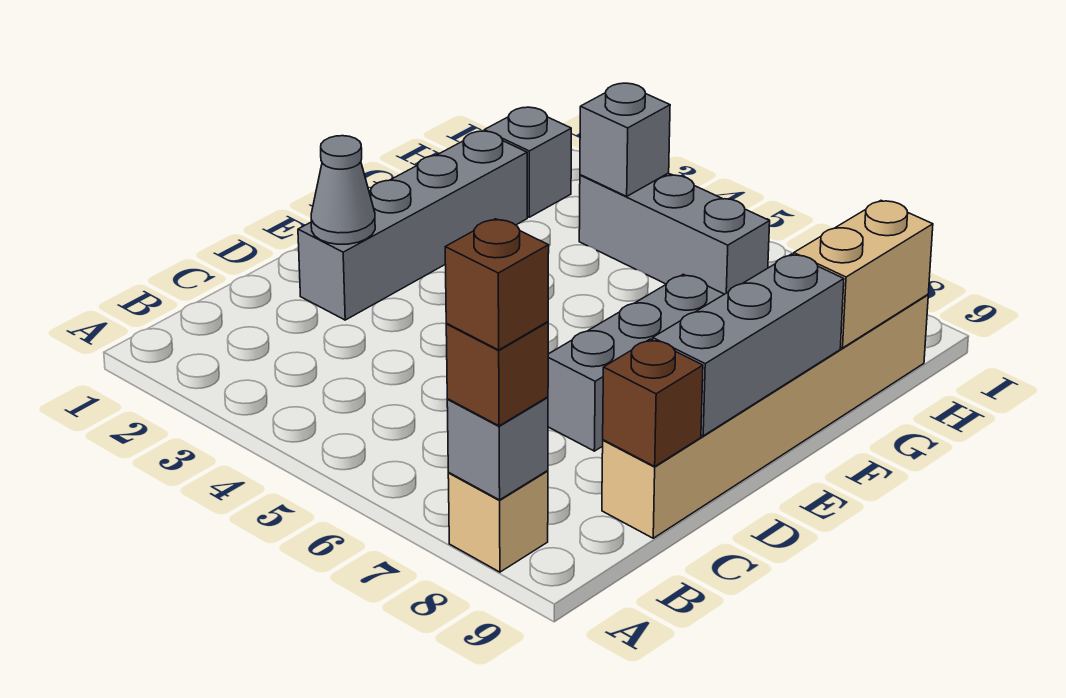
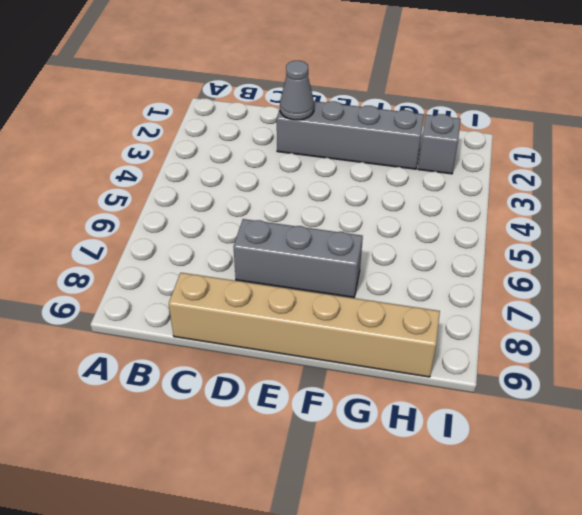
none -> tan 1x1 brick [448,471,548,572]
none -> grey 1x3 brick [579,173,770,294]
none -> grey 1x1 brick [447,397,548,500]

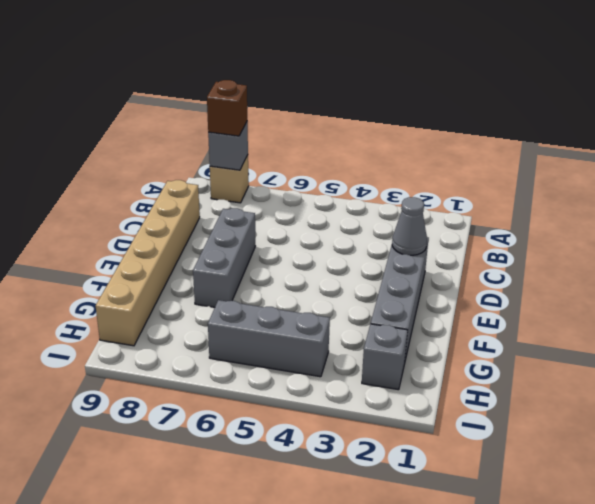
none -> brown 1x1 brick [603,339,703,466]
none -> grey 1x3 brick [653,254,844,436]
none -> tan 1x2 brick [794,201,933,348]

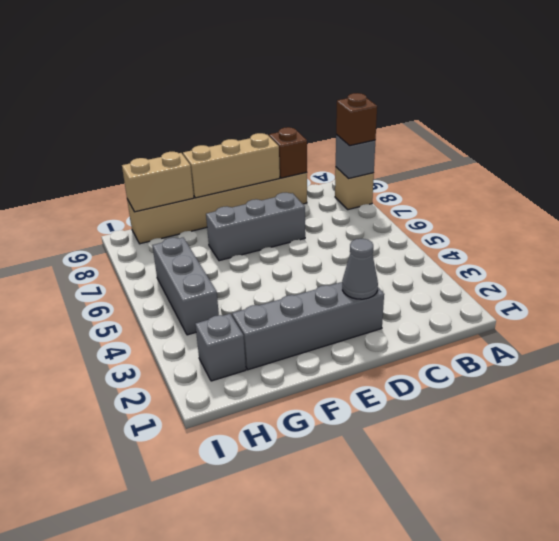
tan 1x3 brick [183,133,280,198] -> grey 1x3 brick [653,254,844,436]
none -> grey 1x1 brick [580,83,670,196]
none -> brown 1x1 brick [445,219,549,350]

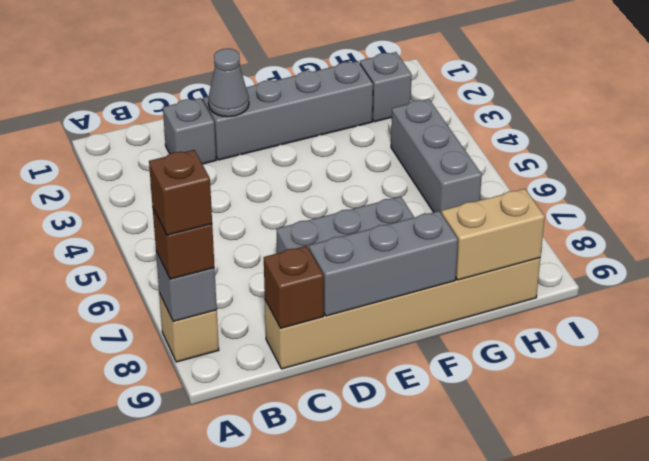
grey 1x1 brick [163,98,216,164] -> grey 1x1 brick moved to [580,83,670,196]

